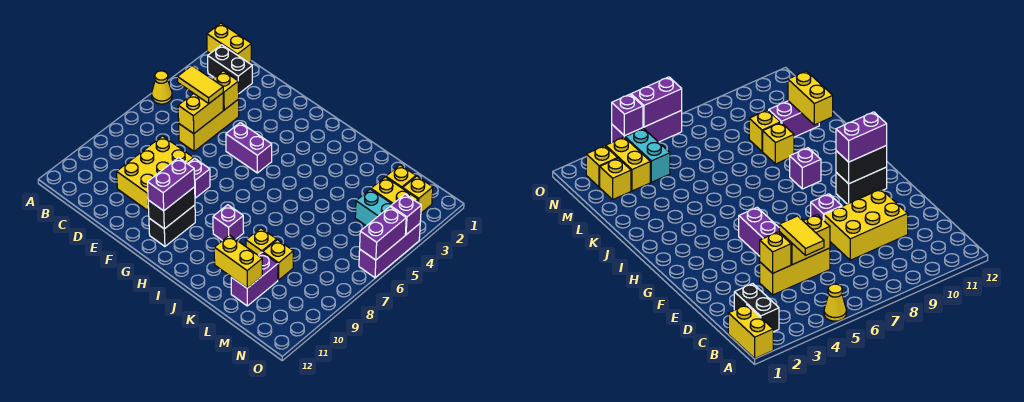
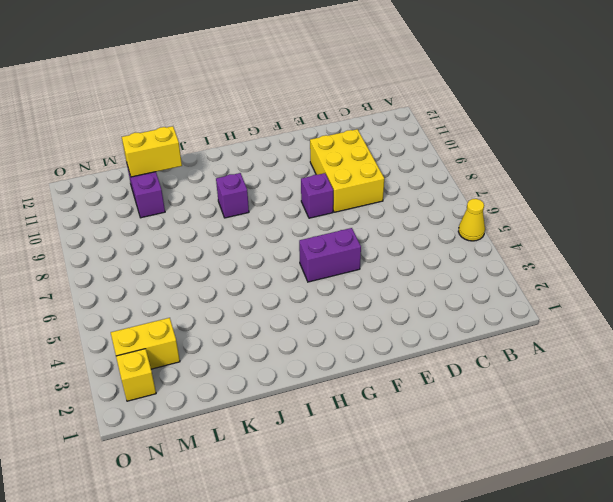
none -> yellow 1x2 brick [207,23,251,63]
none -> black 1x2 brick [208,45,252,93]
none -> yellow 1x3 brick [179,100,239,151]

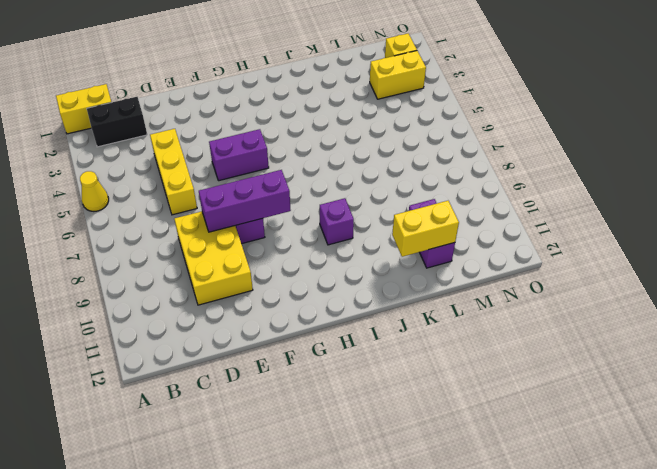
purple 1x3 brick [199,170,291,232] -> purple 1x3 brick turned to [359,224,420,278]
none -> black 1x2 brick [149,205,195,246]
none -> yellow 1x1 brick [246,228,277,255]
none -> yellow 1x1 brick [263,240,293,280]

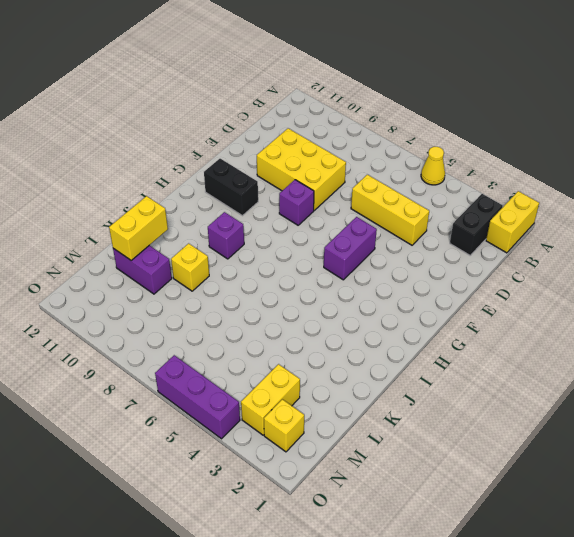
none -> yellow 1x1 brick [263,240,293,280]
none -> yellow 1x1 brick [386,165,416,188]
none -> cyan 1x2 brick [355,189,392,226]

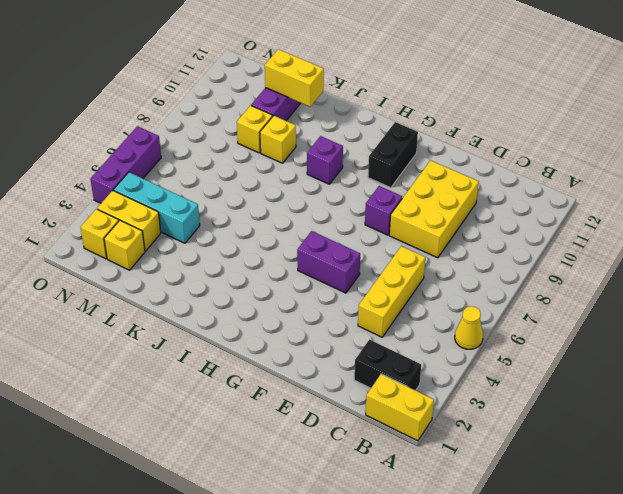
cyan 1x3 brick [114,172,200,243] -> cyan 1x2 brick [355,189,392,226]
none -> yellow 1x1 brick [213,71,239,110]
none -> yellow 1x2 brick [178,93,223,134]
none -> black 1x2 brick [148,187,195,229]

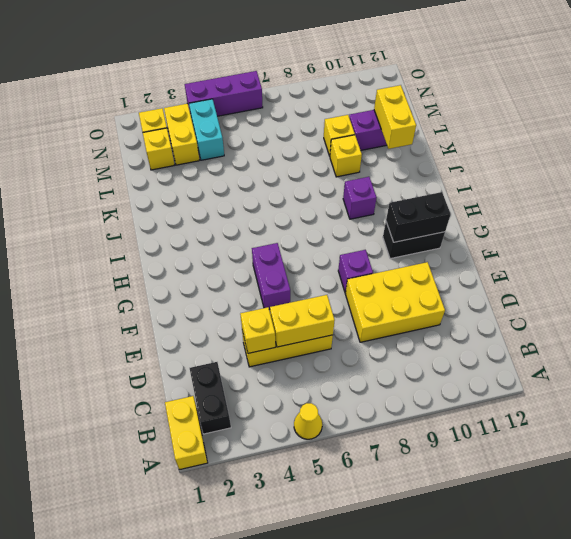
none -> purple 1x1 brick [391,194,421,235]
none -> purple 1x2 brick [360,207,406,260]
none -> yellow 1x2 tile [177,66,223,103]

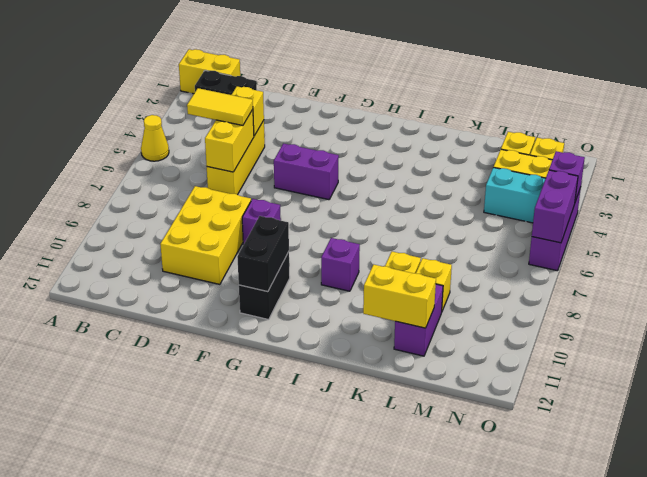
none -> purple 1x2 brick [148,158,195,211]

